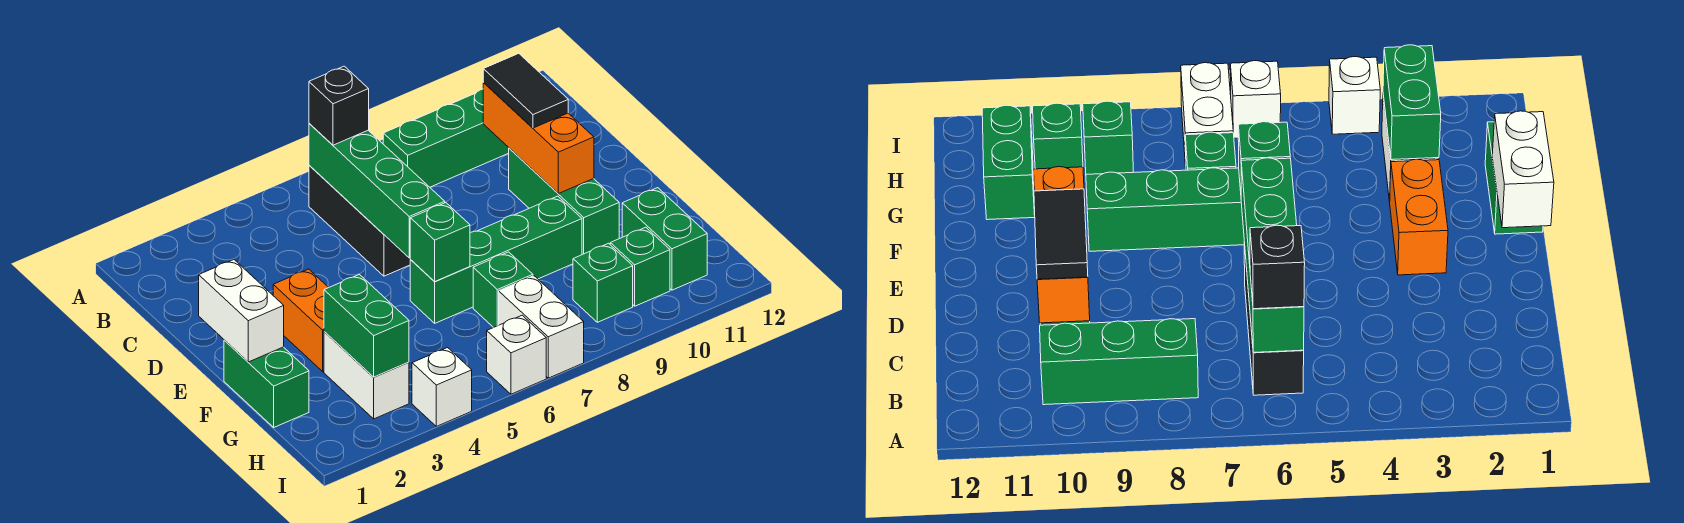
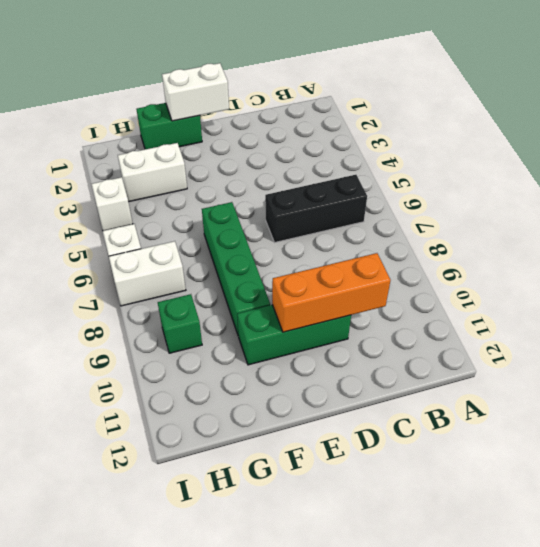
none -> green 1x3 brick [383,89,509,187]
none -> orange 1x2 brick [273,269,329,372]
none -> green 1x1 brick [473,252,533,328]

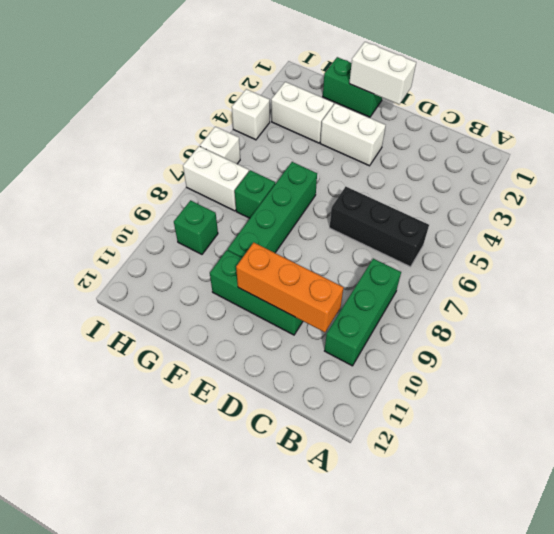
white 1x2 brick [320,103,386,166] -> orange 1x2 brick [273,269,329,372]
none -> green 1x2 brick [622,188,707,290]
none -> green 1x1 brick [610,227,670,306]
none -> green 1x4 brick [309,123,445,258]

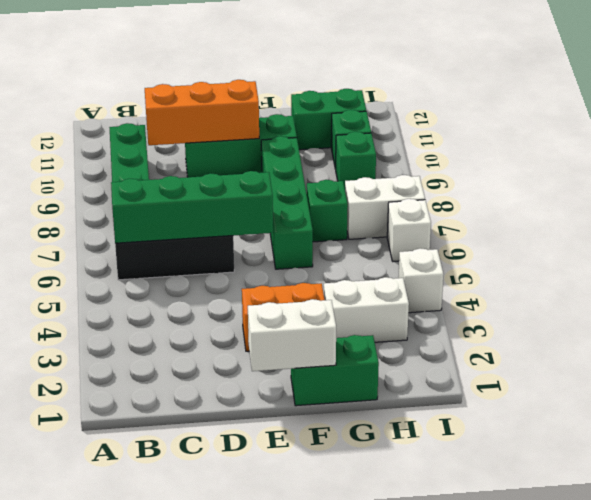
none -> green 1x1 brick [410,203,470,282]
none -> green 1x2 brick [324,275,409,377]
none -> black 1x1 brick [309,66,369,145]

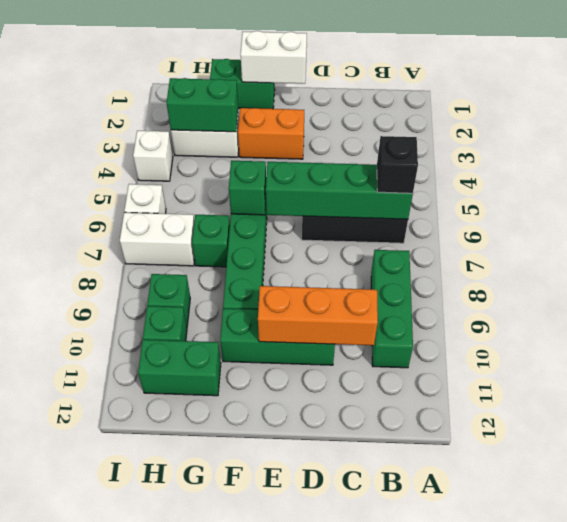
none -> black 1x2 tile [483,53,568,128]

